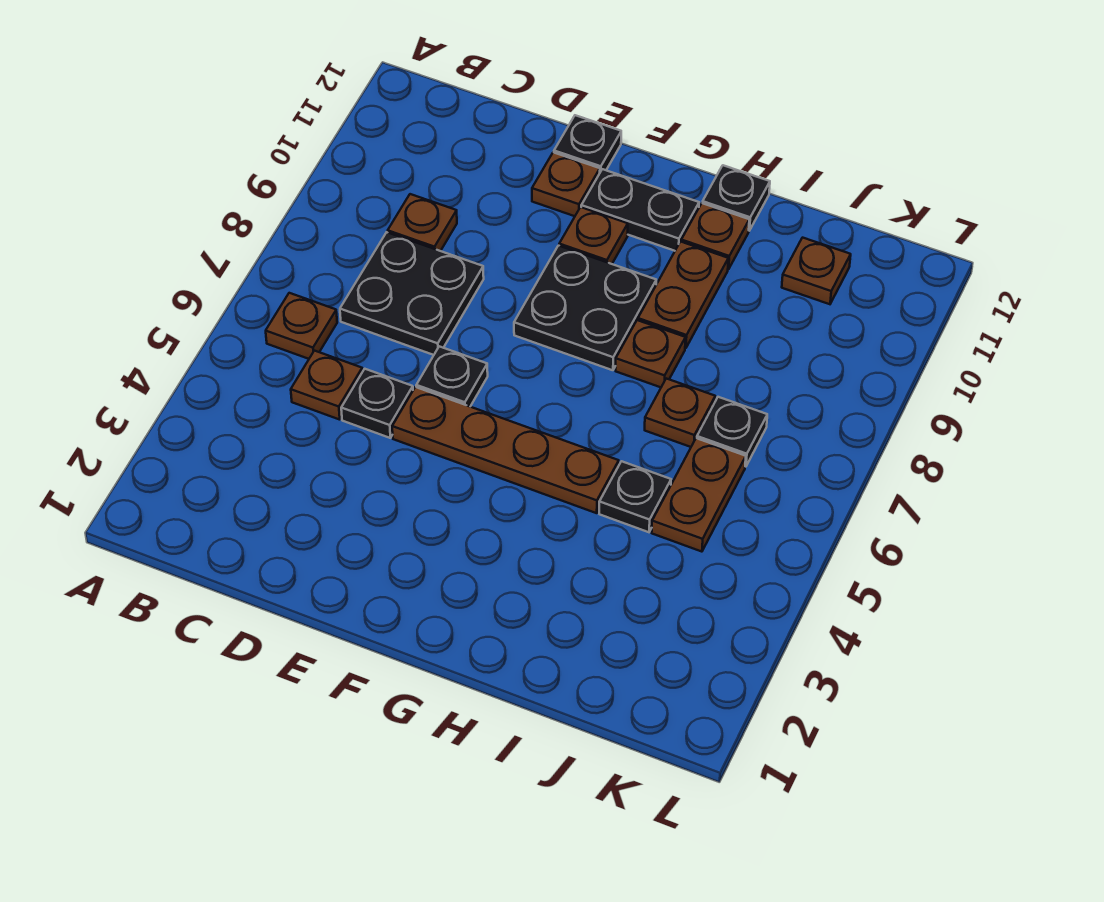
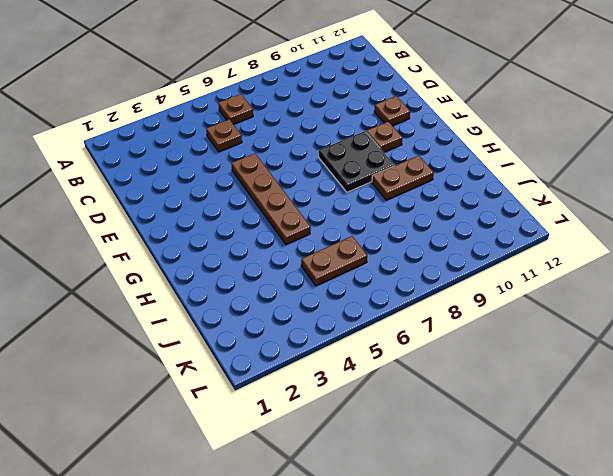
none -> black 2x2 plate [340,232,484,355]
none -> brown 1x1 plate [388,194,457,251]
none -> black 1x1 plate [341,369,413,438]

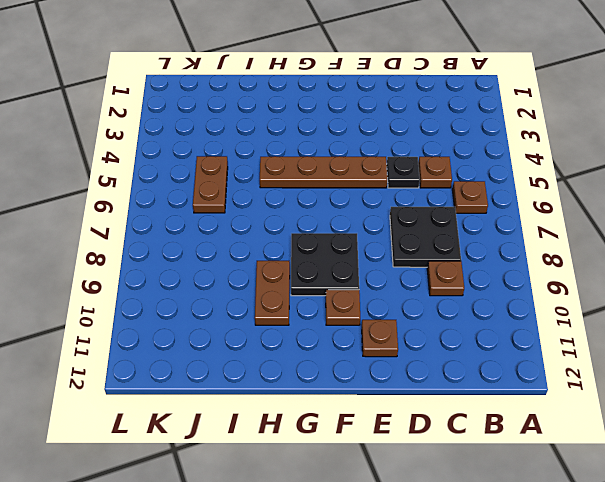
none -> black 1x1 plate [416,346,488,406]
none -> black 1x1 plate [554,115,621,172]
none -> black 1x2 plate [581,169,699,251]

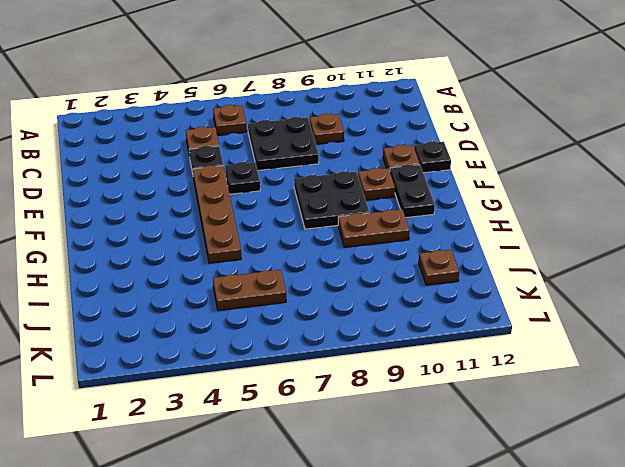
none -> brown 1x1 plate [616,320,686,387]
none -> brown 1x1 plate [681,203,749,269]
none -> black 1x1 plate [703,165,770,231]

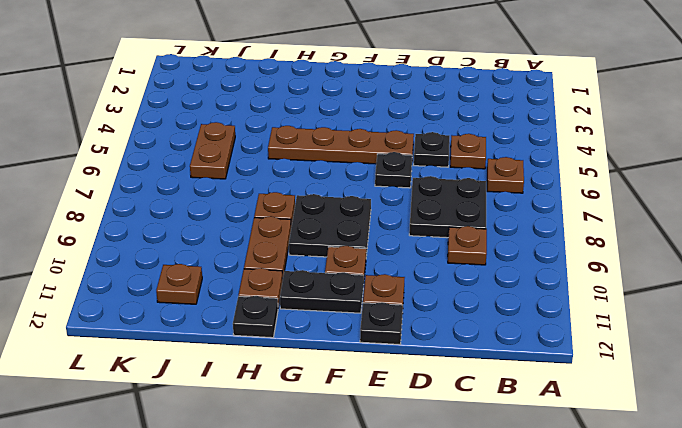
none -> black 1x1 plate [599,461,671,532]
none -> brown 1x1 plate [645,379,715,447]
none -> black 1x1 plate [697,397,767,467]

